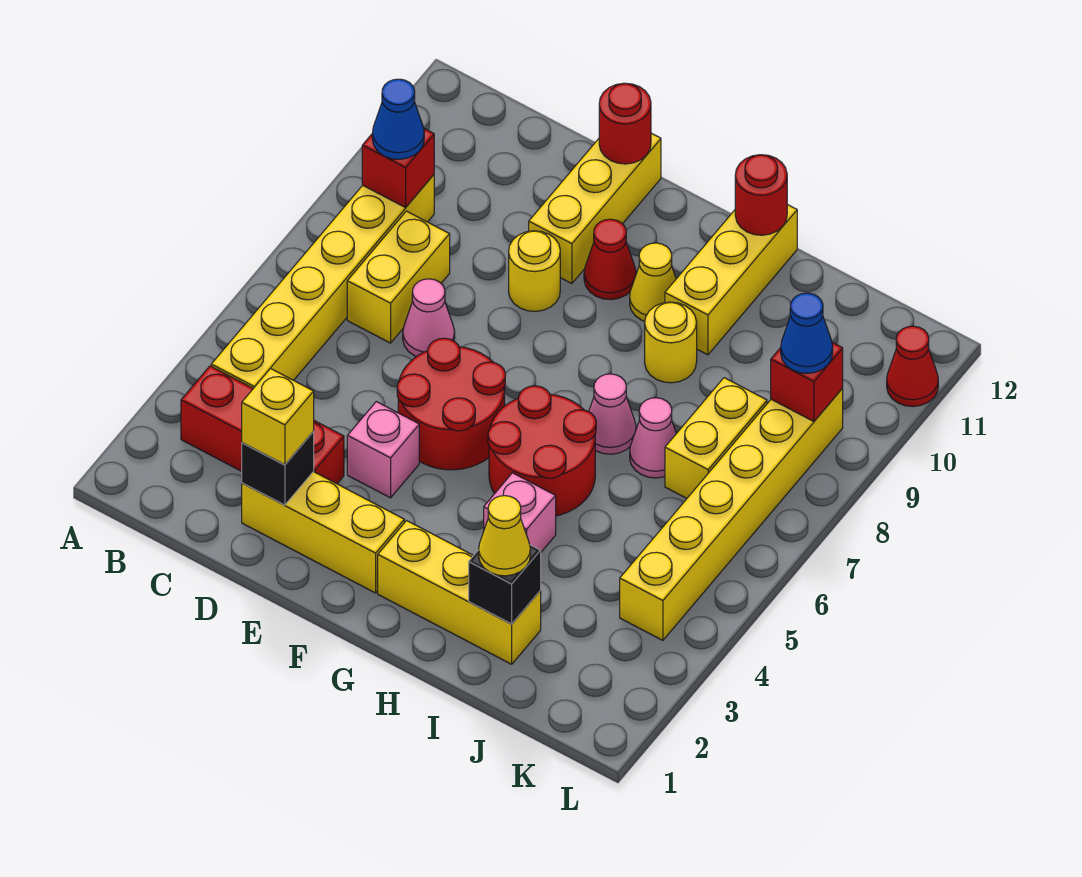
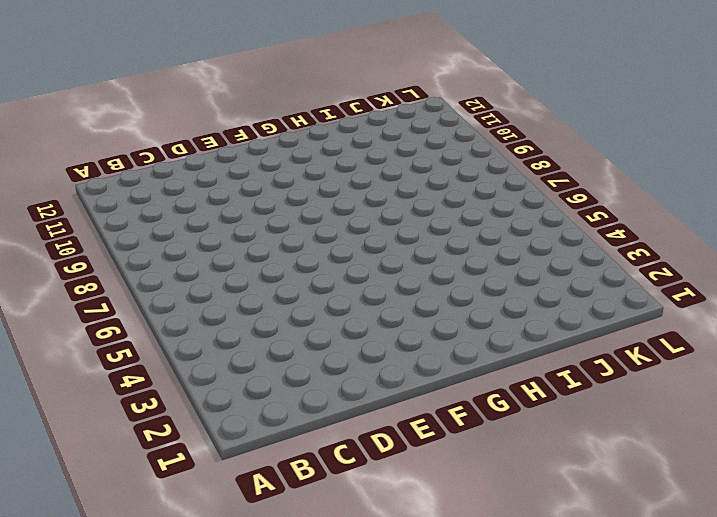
none -> red 1x3 brick [181,366,344,484]
none -> yellow 1x6 brick [211,175,434,388]
none -> yellow 1x2 brick [347,211,450,343]
none -> yellow 1x3 brick [242,472,404,593]

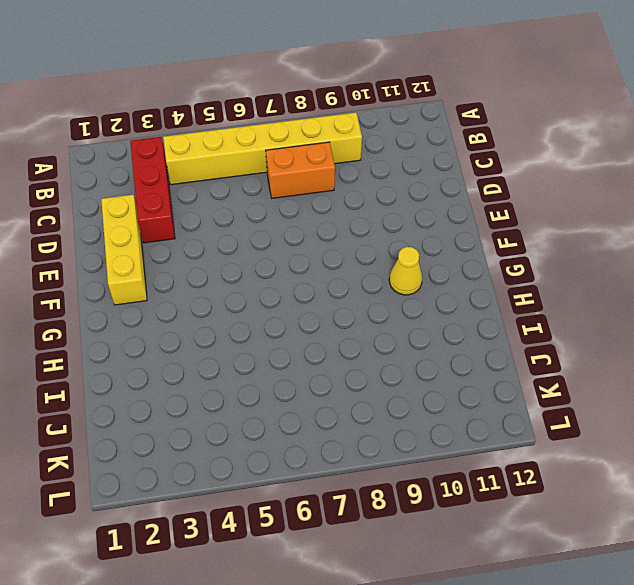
orange 1x2 brick [266,142,335,198] -> yellow 1x2 brick [347,211,450,343]
none -> pink 1x1 cone [403,279,455,357]
none -> pink 1x1 brick [347,402,419,498]
none -> red 2x2 round brick [397,338,505,470]
none -> yellow 1x1 round brick [509,231,560,311]

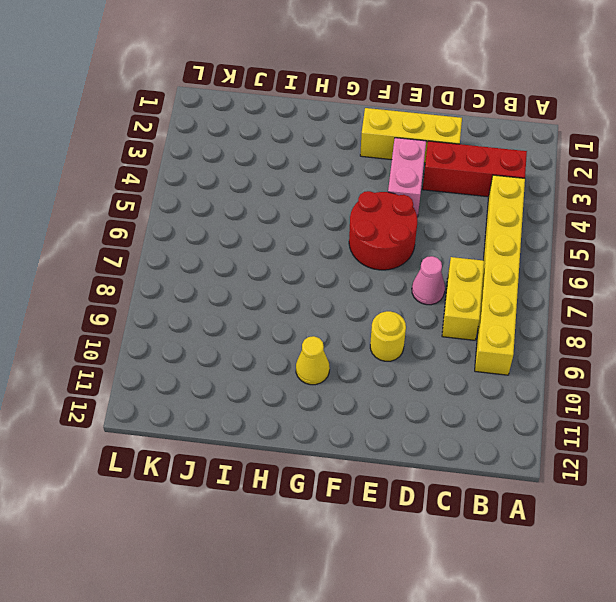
pink 1x2 brick [388,138,426,217] -> pink 1x1 brick [347,402,419,498]
none -> yellow 1x3 brick [529,133,661,284]
none -> red 1x1 cone [584,219,636,300]
none -> yellow 1x3 brick [378,521,541,664]
none -> red 2x2 round brick [488,386,596,516]

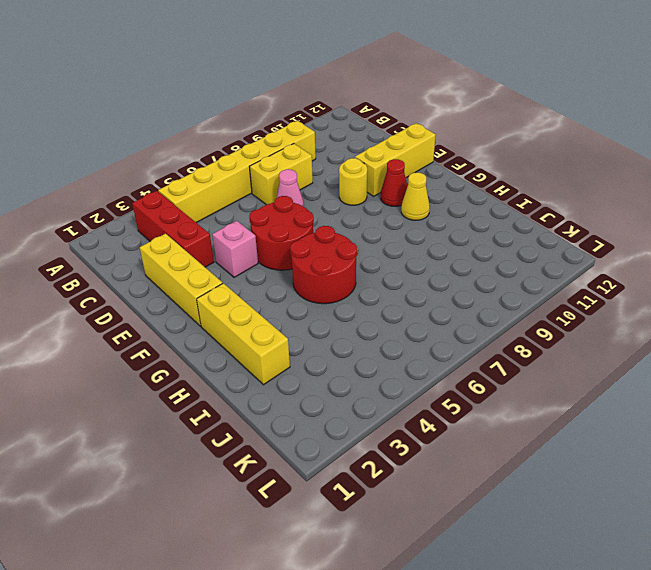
none -> pink 1x1 brick [484,473,556,552]
none -> pink 1x1 cone [589,374,636,454]
none -> yellow 1x1 round brick [645,302,697,383]
none -> yellow 1x3 brick [665,205,797,355]

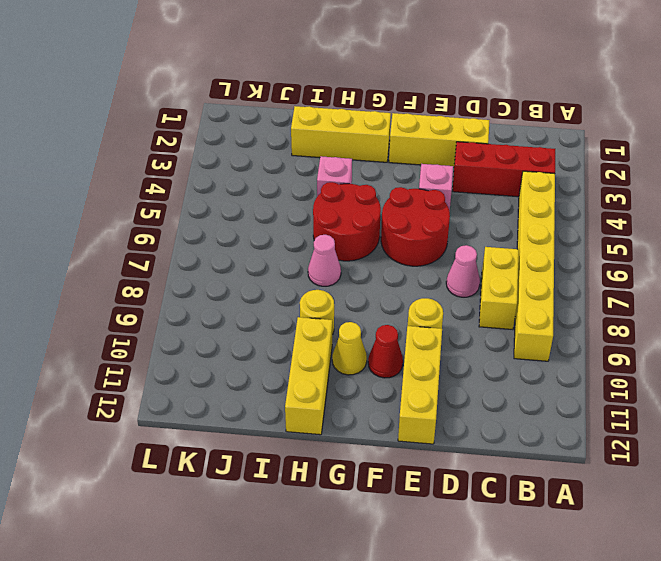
none -> pink 1x1 cone [630,398,676,478]
none -> yellow 1x2 brick [665,378,767,498]
none -> yellow 1x6 brick [620,388,843,640]
none -> red 1x1 cone [887,326,938,407]

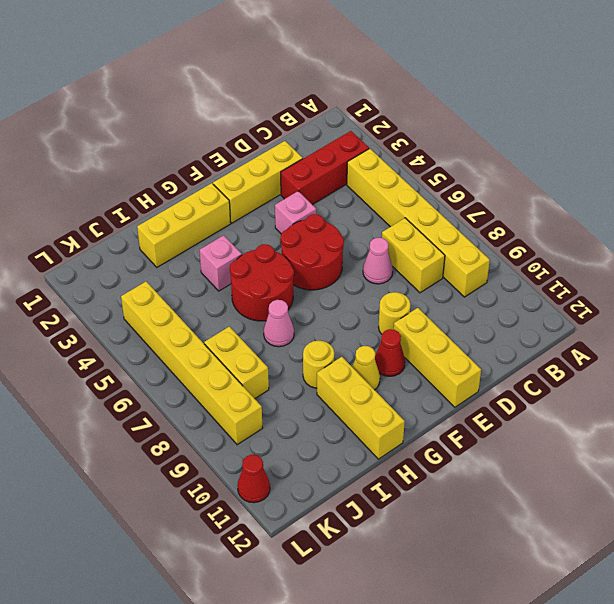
none -> pink 1x1 cone [630,398,676,478]
none -> red 1x1 brick [362,129,434,208]
none -> black 1x1 brick [242,432,314,505]
none -> red 1x1 round brick [599,83,651,164]

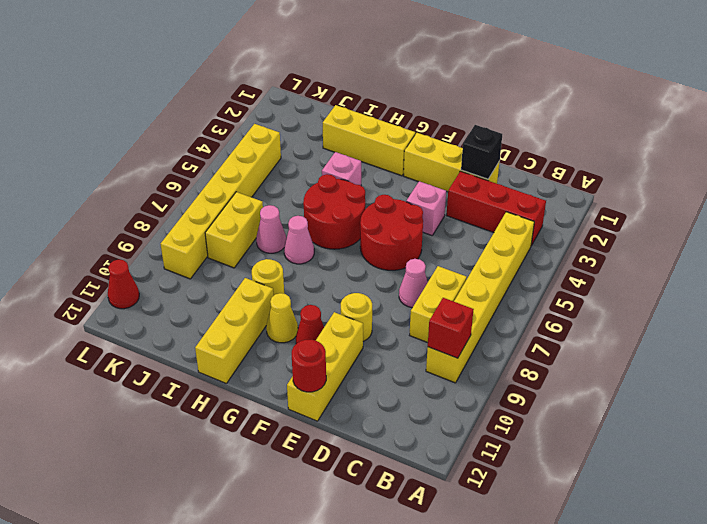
none -> red 1x1 round brick [735,155,787,235]
none -> black 1x1 brick [469,545,541,624]
none -> red 1x1 brick [771,342,843,422]
none -> blue 1x1 cone [372,79,424,159]

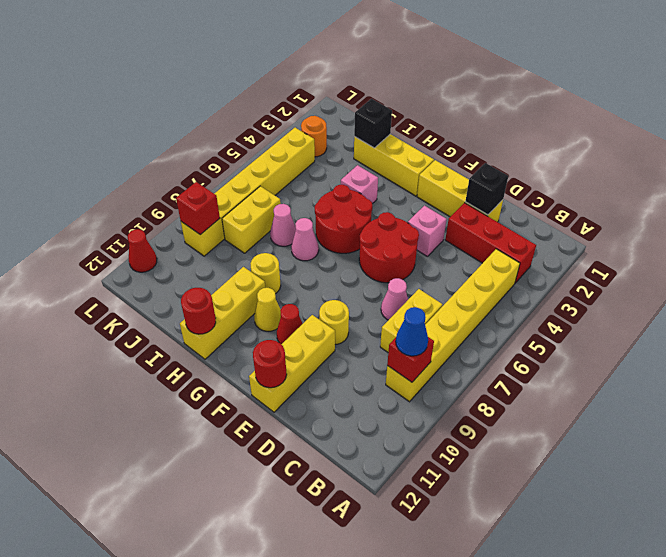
orange 1x1 round brick [301,116,327,157] -> none
none -> yellow 1x1 brick [242,368,314,465]
none -> yellow 1x1 cone [479,496,530,576]
none -> blue 1x1 cone [781,293,833,373]

